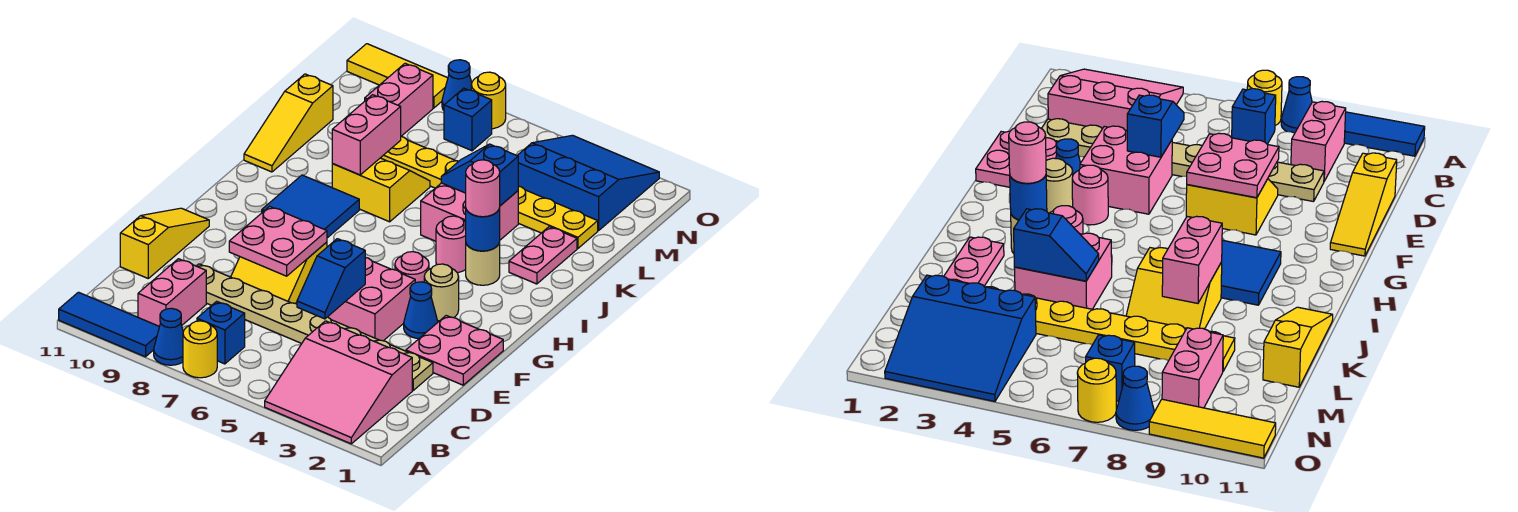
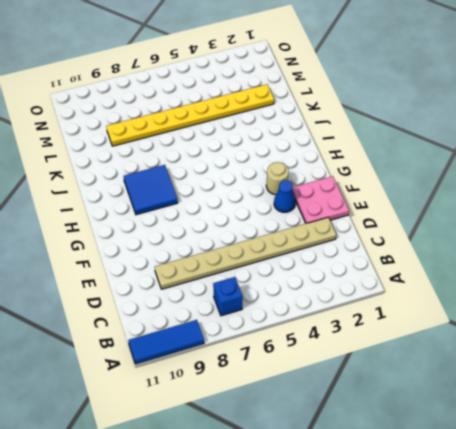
none -> pink 3x3 slope [265,321,412,444]
none -> yellow 1x1 round brick [183,321,217,378]
none -> blue 1x1 cone [154,308,183,365]
none -> pink 1x2 brick [138,259,206,326]

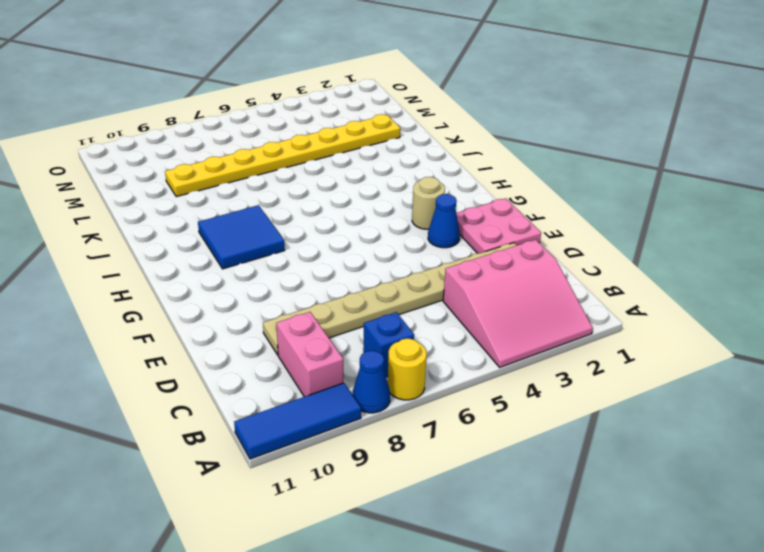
none -> yellow 1x3 slope [120,208,209,278]
none -> pink 2x2 brick [328,257,415,341]
none -> yellow 2x2 slope [231,242,327,303]
none -> pink 1x1 round brick [395,252,429,283]

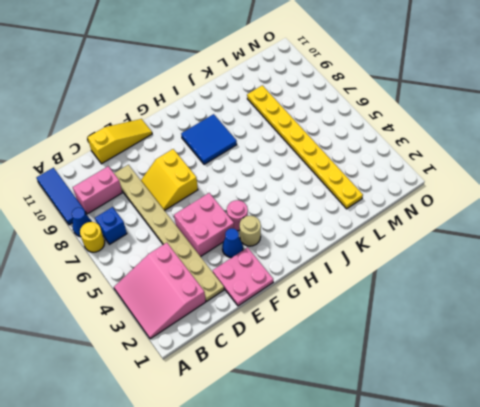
none -> tan 1x1 round brick [466,242,500,285]
none -> pink 1x1 round brick [436,216,466,273]
none -> pink 1x2 plate [509,227,577,284]
none -> pink 2x2 brick [421,183,518,241]

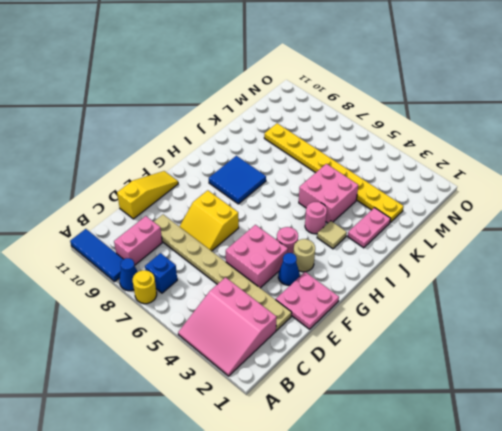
tan 1x1 tile [317,221,347,249] -> tan 1x1 round brick [466,242,500,285]
none -> yellow 2x2 slope [332,158,430,222]
none -> yellow 1x3 slope [244,74,333,172]
none -> blue 3x3 slope [517,135,659,231]
none -> pink 1x2 brick [365,63,433,136]

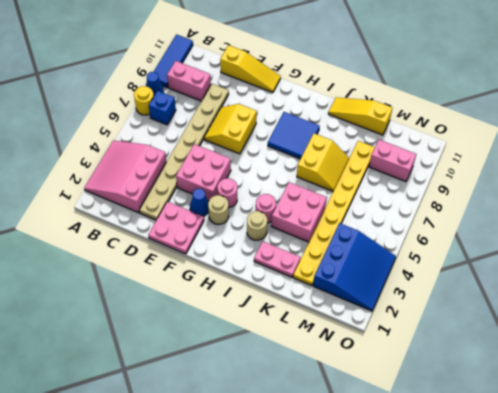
none -> blue 1x1 brick [444,88,492,151]
none -> yellow 1x1 round brick [471,72,506,129]
none -> blue 1x1 cone [442,60,472,110]
none -> yellow 1x3 tile [347,44,448,108]

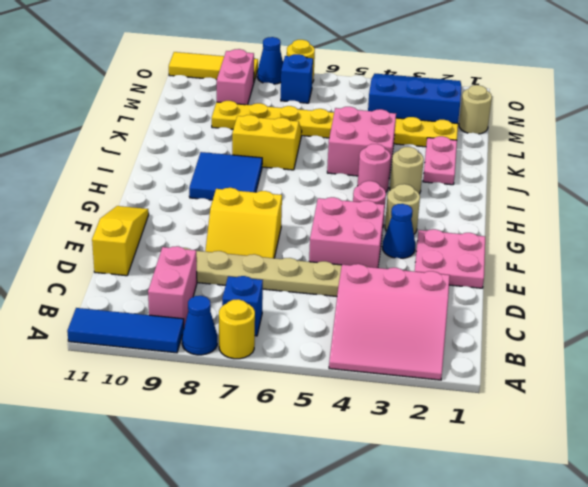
tan 1x1 round brick [459,85,492,134] -> none
none -> yellow 1x3 slope [244,74,333,172]
none -> blue 1x2 slope [297,239,365,319]
none -> pink 2x2 plate [229,206,327,276]
none -> blue 1x1 round brick [466,208,500,251]

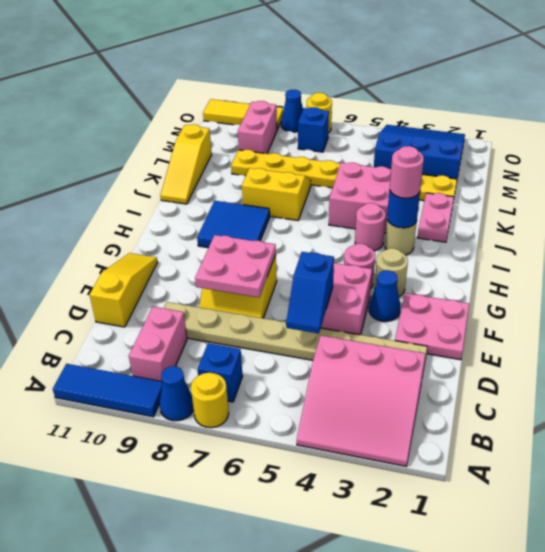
none -> pink 1x2 brick [332,95,401,175]
none -> blue 1x2 slope [441,144,518,206]

